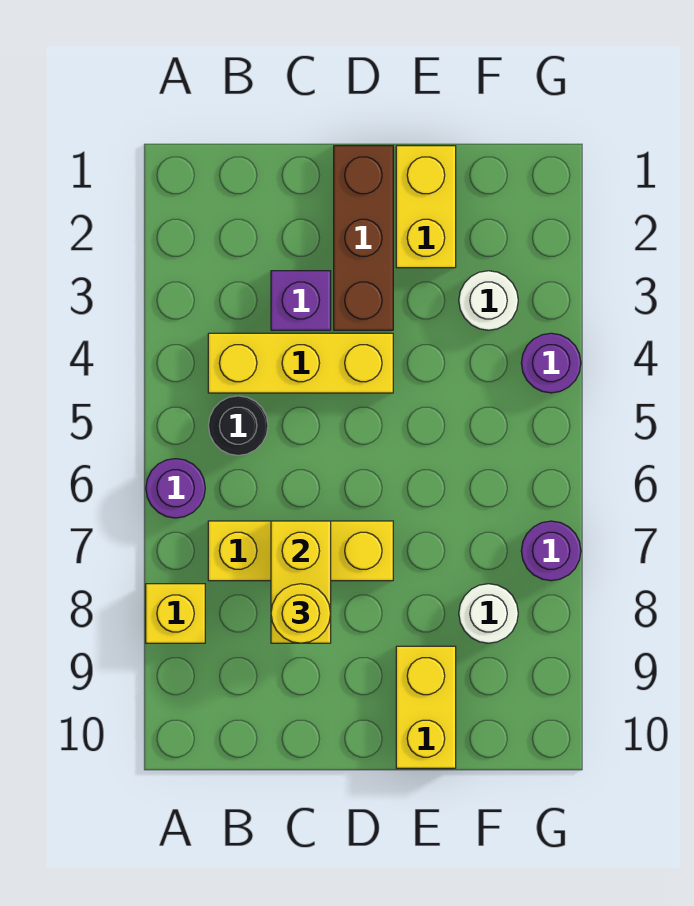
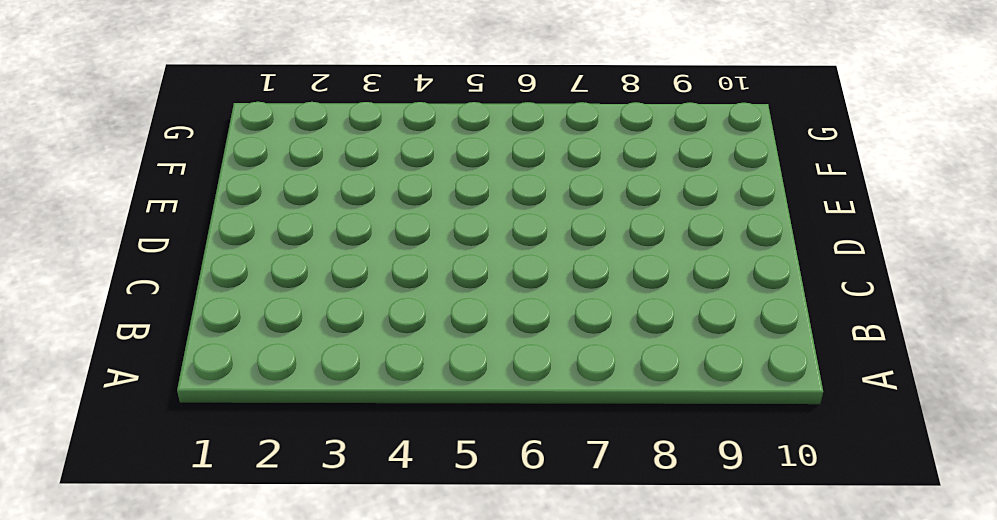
none -> purple 1x1 round brick [146,459,205,518]
none -> yellow 1x1 brick [146,584,205,643]
none -> yellow 1x3 brick [208,333,393,393]

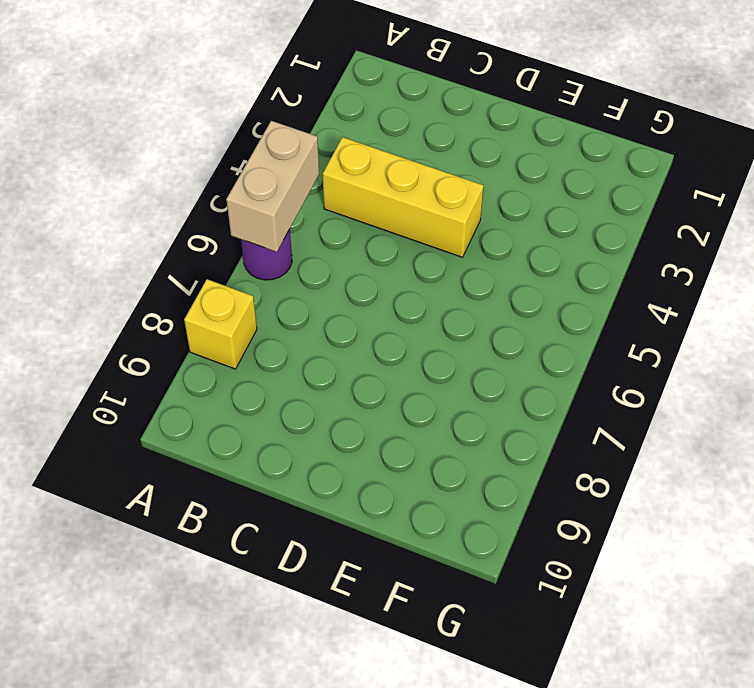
tan 1x2 brick [226,121,319,252] -> none
none -> black 1x1 round brick [208,396,268,455]
none -> yellow 1x3 brick [208,521,393,581]
none -> purple 1x1 brick [271,271,331,330]

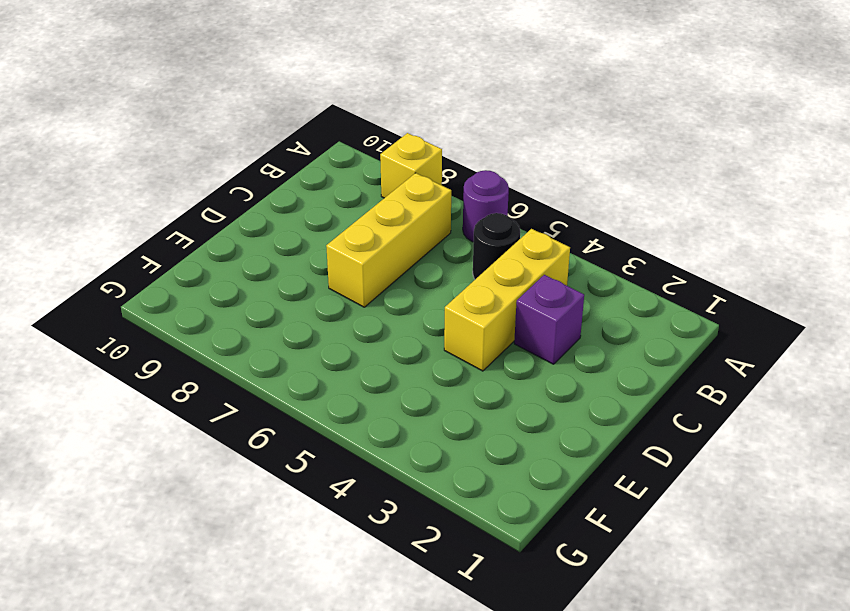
none -> brown 1x3 brick [334,146,393,330]
none -> yellow 1x2 brick [396,146,456,268]
none -> yellow 1x2 brick [396,646,456,768]

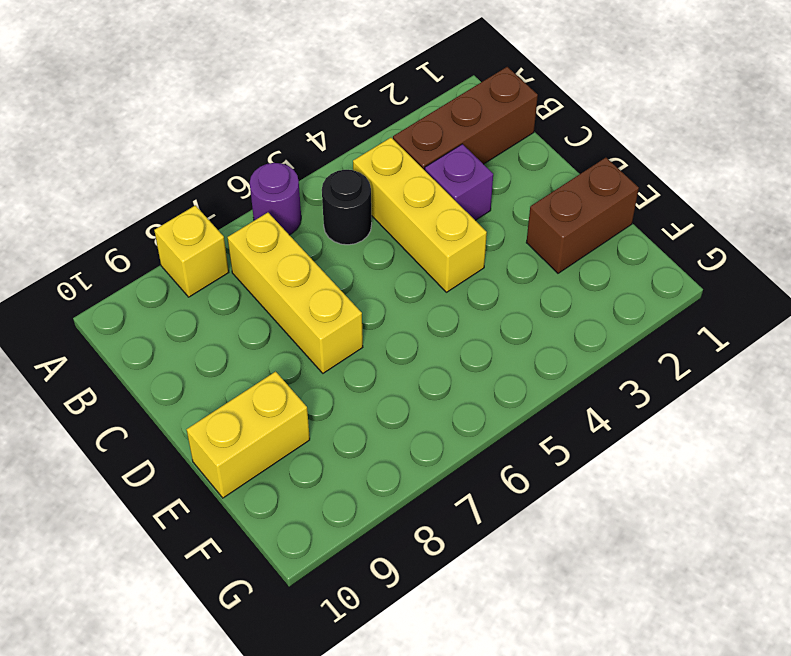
brown 1x3 brick [393,67,538,170] -> brown 1x3 brick moved to [334,146,393,330]
brown 1x2 brick [526,158,639,273] -> yellow 1x2 brick [396,146,456,268]
none -> white 1x1 round brick [459,271,518,330]
none -> white 1x1 round brick [459,584,518,643]
none -> purple 1x1 round brick [521,333,581,393]

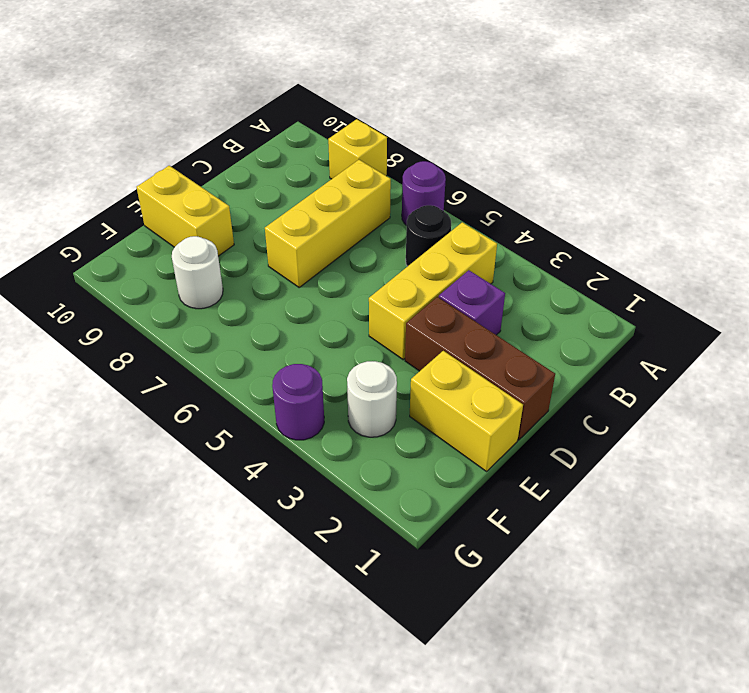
none -> purple 1x1 round brick [521,521,581,581]
none -> yellow 1x2 brick [271,521,331,643]
none -> yellow 1x1 round brick [271,584,331,643]

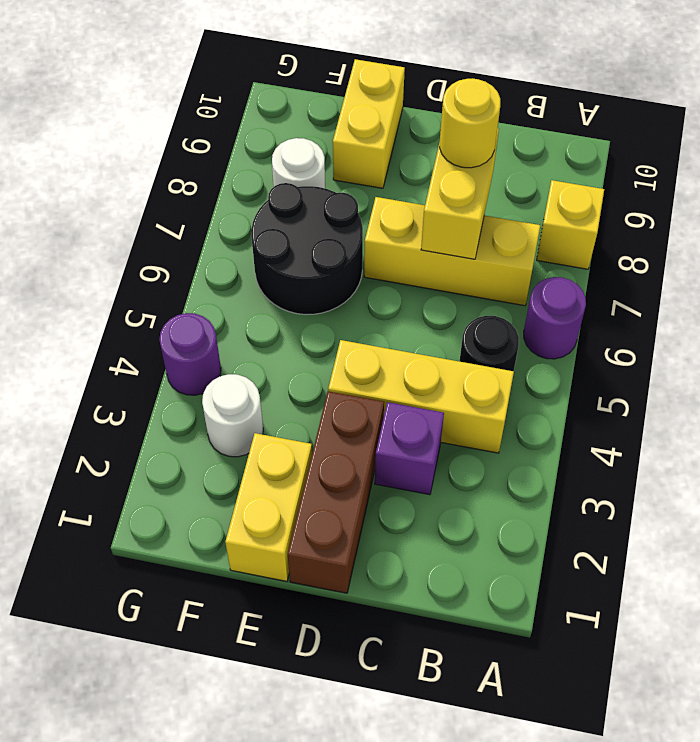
black 2x2 round brick [251,183,363,315] -> none
none -> purple 1x1 round brick [521,521,581,581]

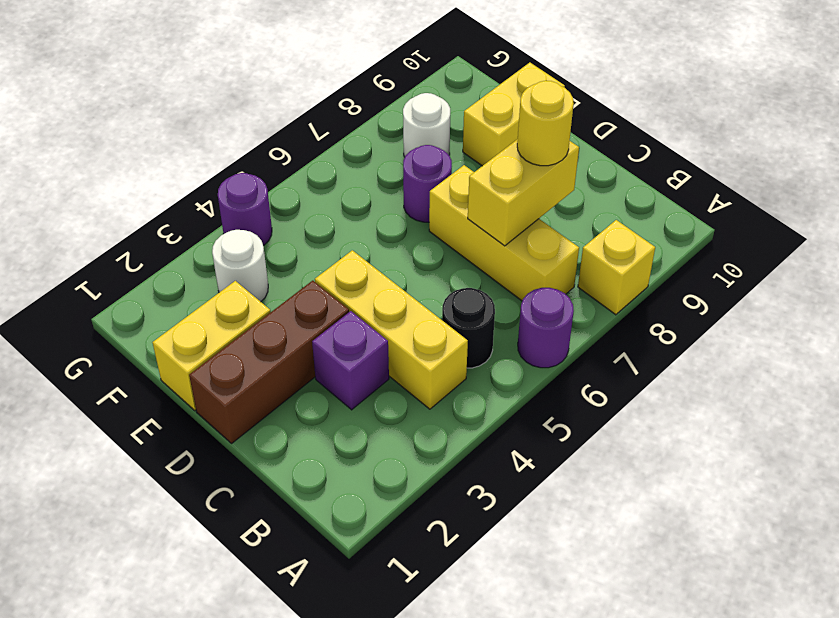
purple 1x1 round brick [403,145,452,222] -> purple 1x1 round brick moved to [521,521,581,581]

